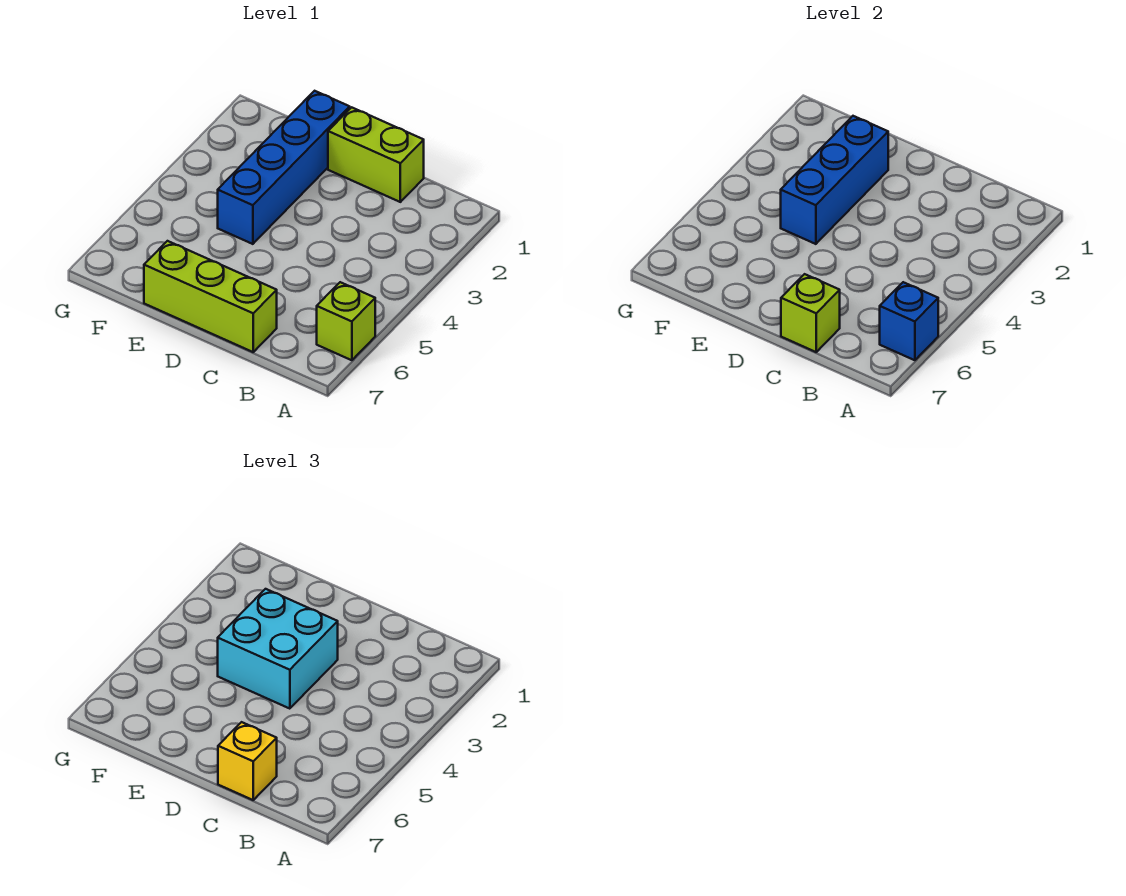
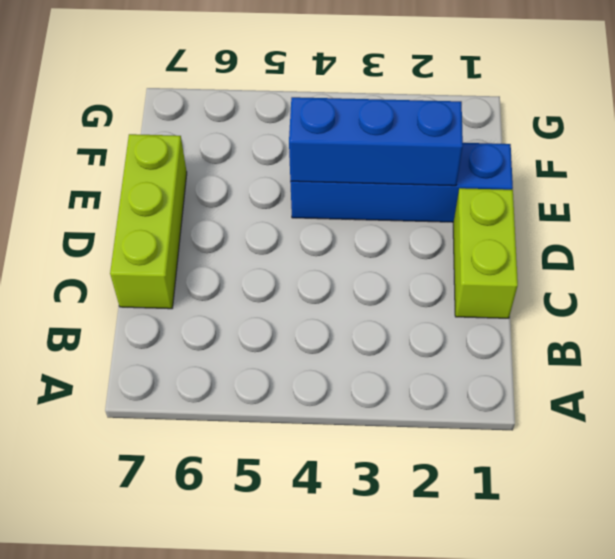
none -> lime 1x1 brick [317,282,375,360]
none -> blue 1x1 brick [880,282,938,360]

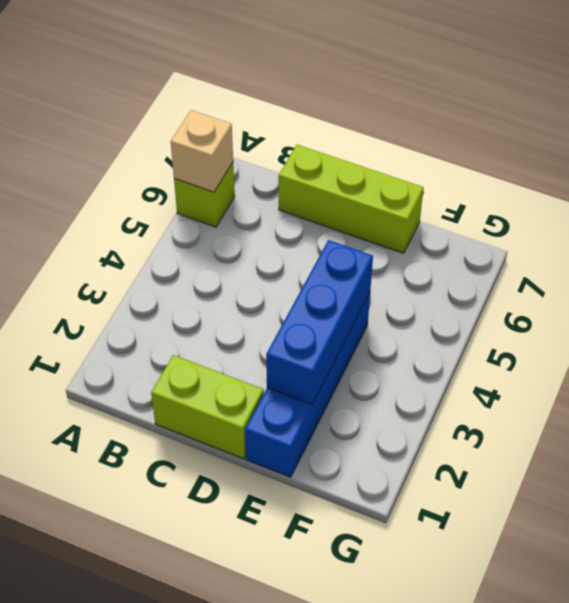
tan 1x1 brick [171,110,233,192] -> blue 1x1 brick [880,282,938,360]
none -> lime 1x1 brick [781,274,840,352]
none -> yellow 1x1 brick [218,722,277,800]

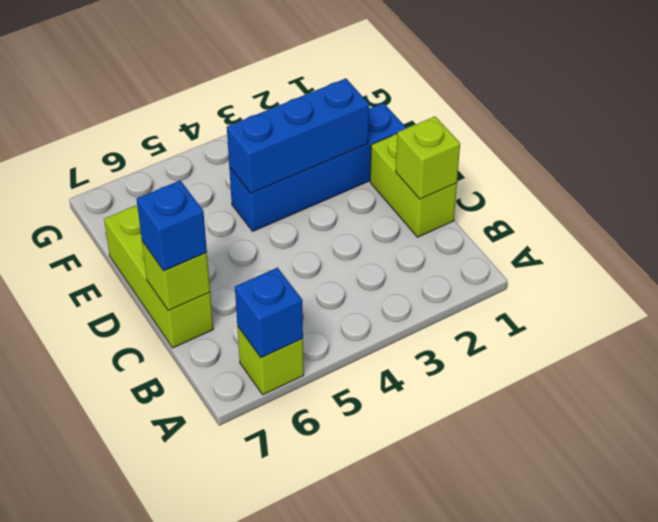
lime 1x1 brick [396,117,460,199] -> none
blue 1x1 brick [137,180,207,271] -> yellow 1x1 brick [218,722,277,800]
none -> cyan 2x2 brick [218,589,338,709]

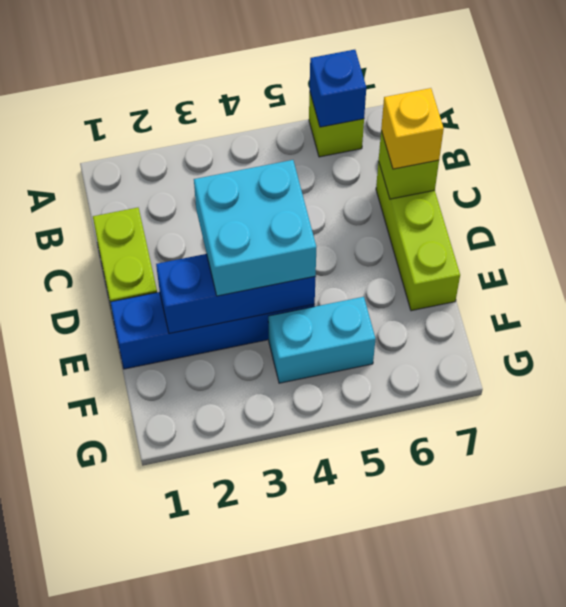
cyan 1x2 brick [268,297,375,383] -> none

